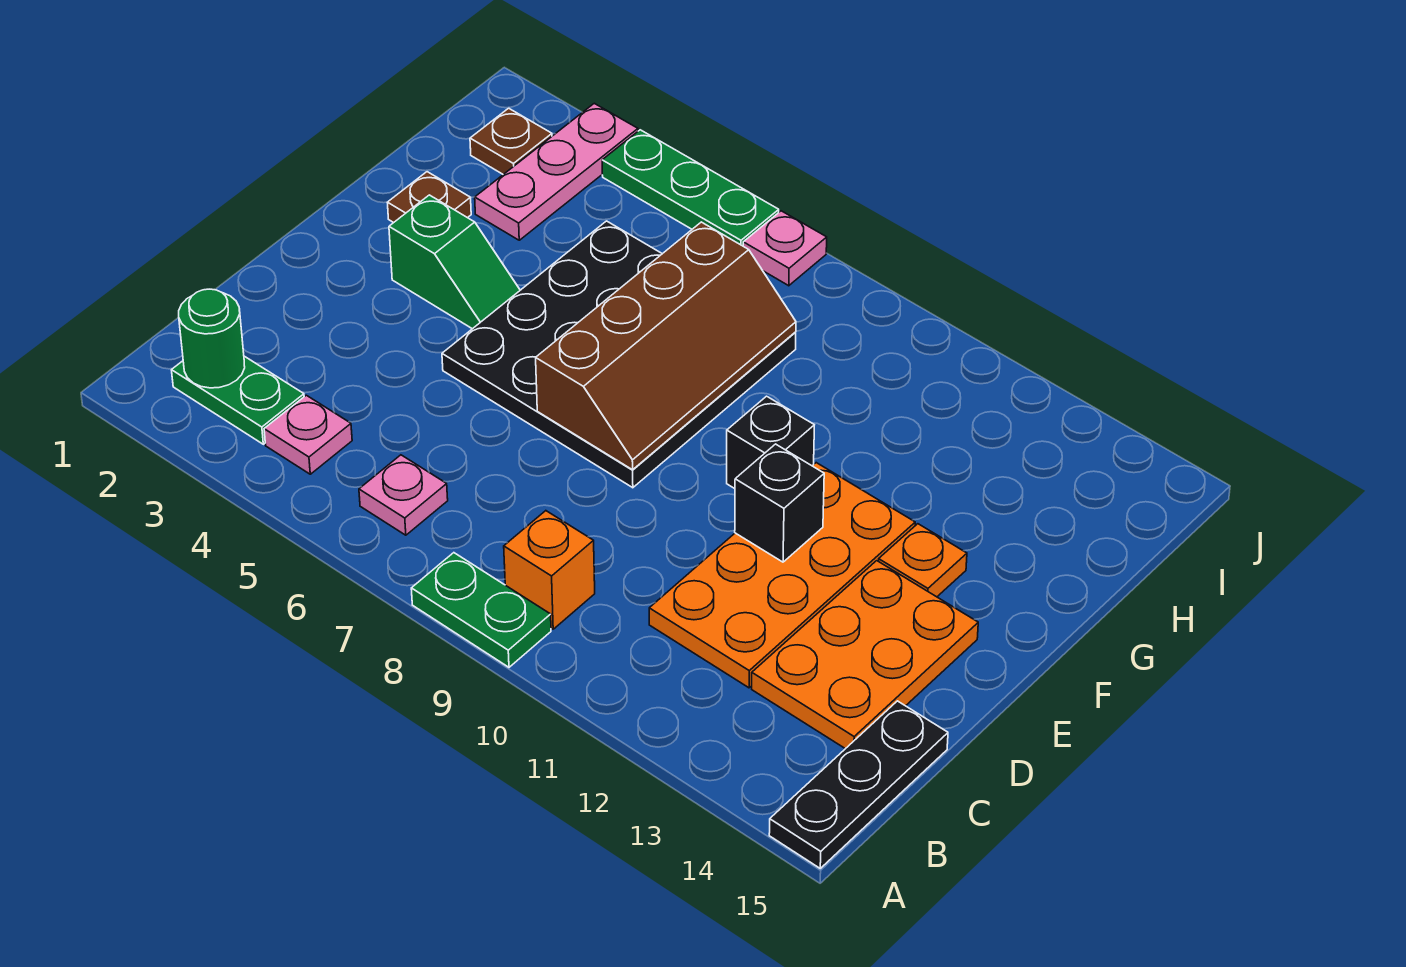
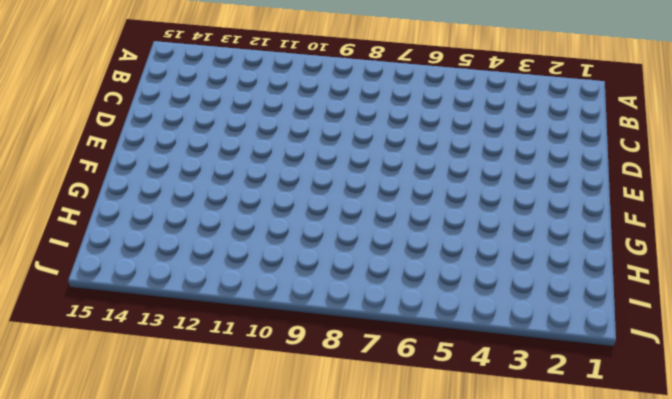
none -> green 1x2 plate [411,553,551,667]
none -> black 1x3 plate [769,701,948,868]
none -> green 1x2 plate [172,356,304,444]

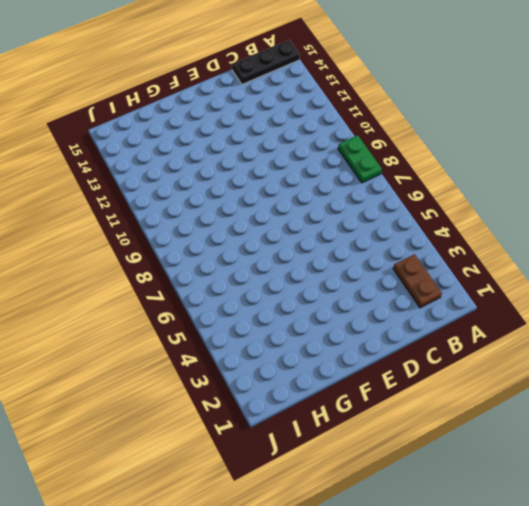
brown 1x2 plate [393,254,442,308] -> green 1x2 plate [172,356,304,444]
none -> pink 1x1 plate [264,395,352,474]
none -> pink 1x1 plate [359,455,448,535]
none -> orange 1x1 brick [504,511,595,629]

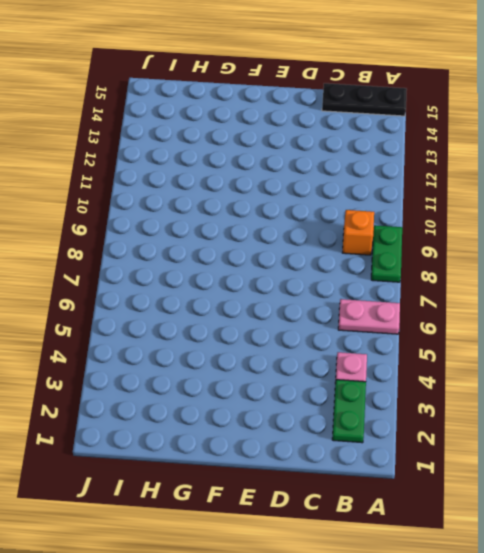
pink 1x2 plate [338,299,400,334] -> pink 1x1 plate [359,455,448,535]
none -> orange 2x4 plate [649,463,915,688]
none -> orange 2x3 plate [752,561,978,749]
none -> black 4x4 plate [442,221,796,488]

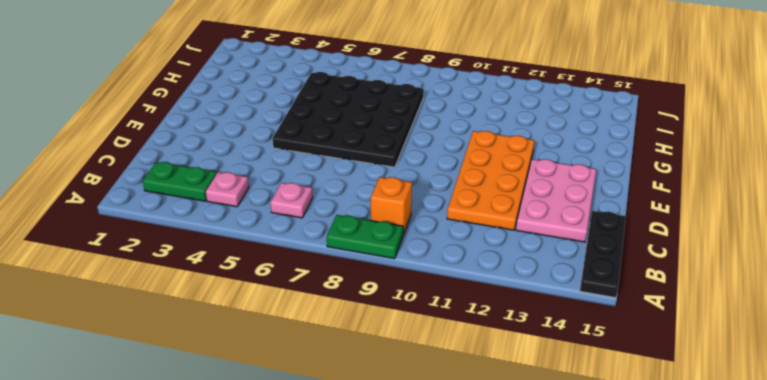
pink 2x3 plate [516,159,596,242] -> orange 2x3 plate [752,561,978,749]
none -> green 1x2 slope [389,195,520,329]
none -> black 1x1 brick [727,396,814,489]
none -> orange 1x1 plate [879,524,967,597]

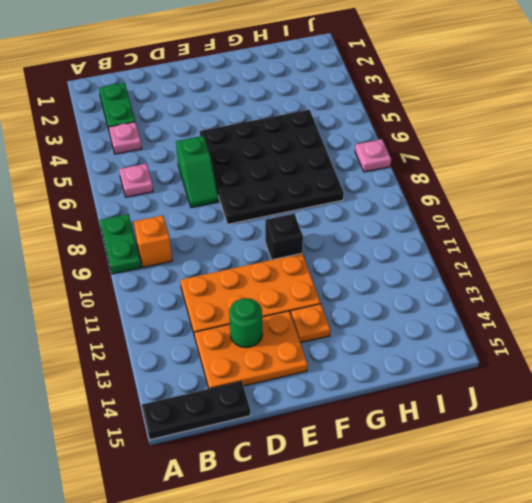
green 1x2 slope [176,136,219,208] -> green 1x2 slope moved to [389,195,520,329]
green 1x1 round brick [229,298,262,348] -> green 1x1 round brick moved to [179,289,245,388]
none -> brown 1x1 plate [387,172,471,223]
none -> pink 1x3 plate [475,103,638,240]
none -> brown 1x1 plate [470,108,552,174]

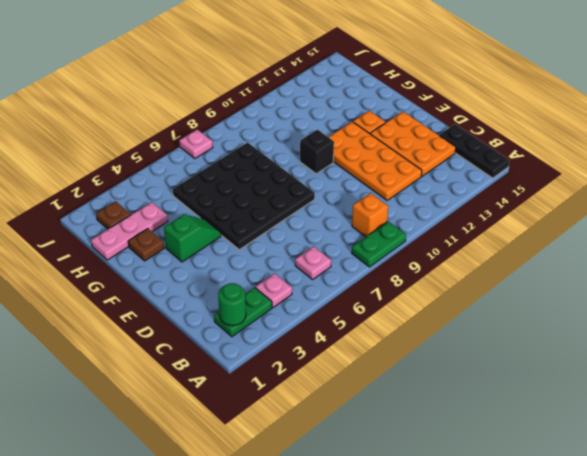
pink 1x3 plate [91,202,168,260] -> pink 1x3 plate turned to [475,103,638,240]
none -> green 1x3 plate [602,130,779,246]
none -> brown 2x4 slope [536,222,796,470]
none -> black 1x1 brick [735,444,824,562]

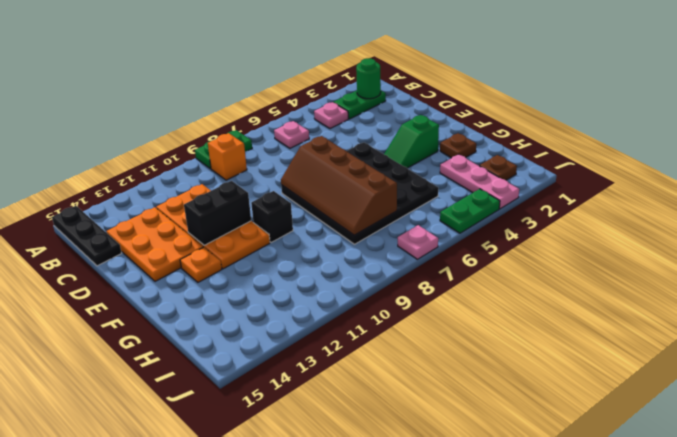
black 1x2 brick [184,181,251,245] -> black 1x1 brick [735,444,824,562]
green 1x2 plate [440,189,500,233] -> green 1x3 plate [602,130,779,246]

